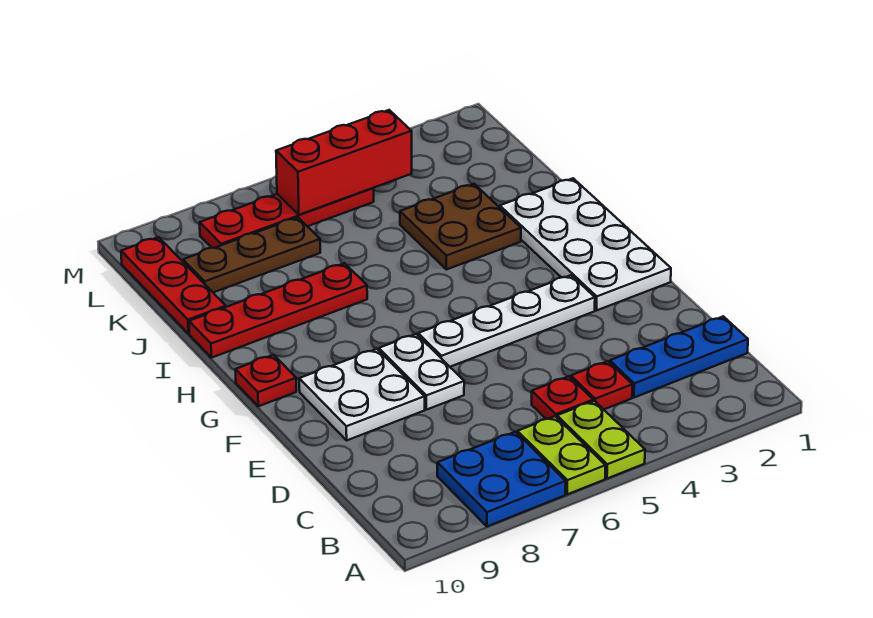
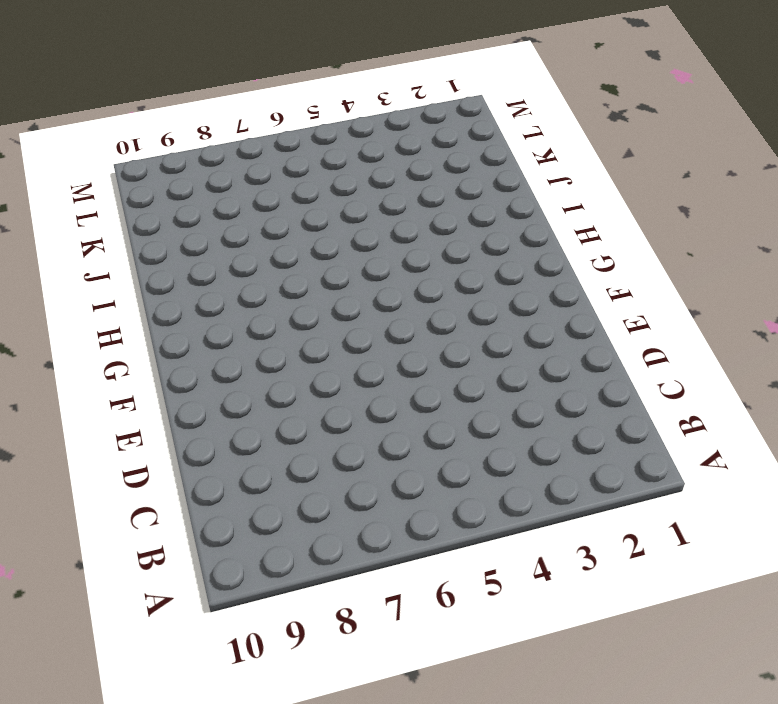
none -> lime 1x2 plate [557,401,645,479]
none -> lime 1x2 plate [517,416,605,494]
none -> blue 2x2 plate [437,432,566,526]

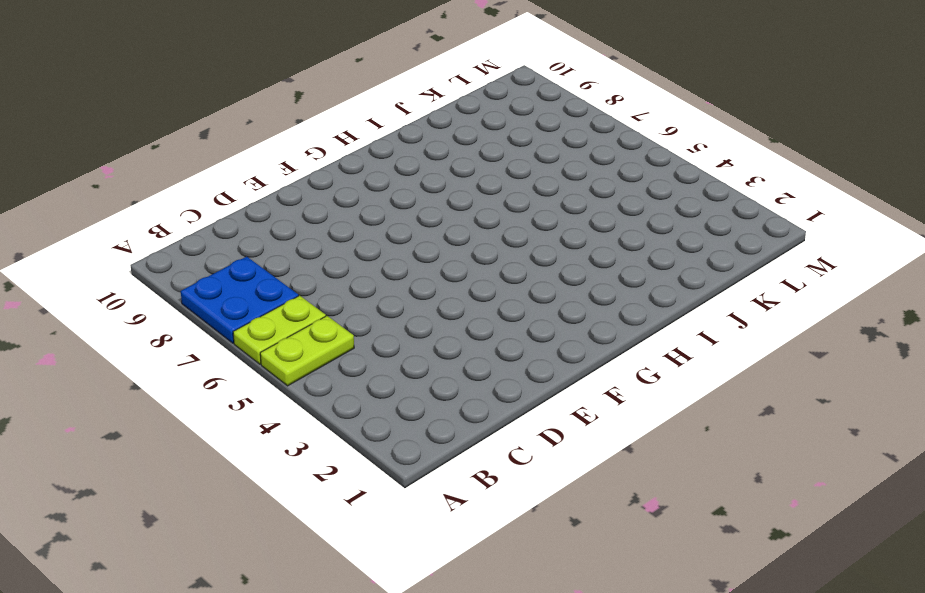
none -> blue 1x3 plate [610,316,748,398]
none -> red 1x1 plate [571,361,632,409]
none -> red 1x1 plate [532,376,593,419]

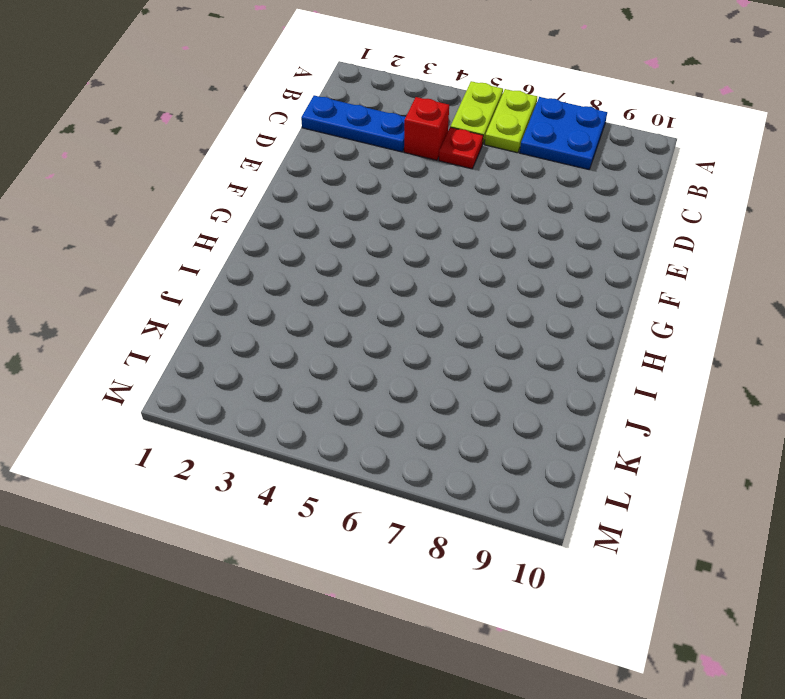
red 1x1 brick [404,97,449,160] -> red 1x1 plate [571,361,632,409]
none -> white 1x2 plate [379,334,464,410]
none -> white 2x2 plate [299,349,425,440]
none -> white 2x4 plate [500,178,671,311]

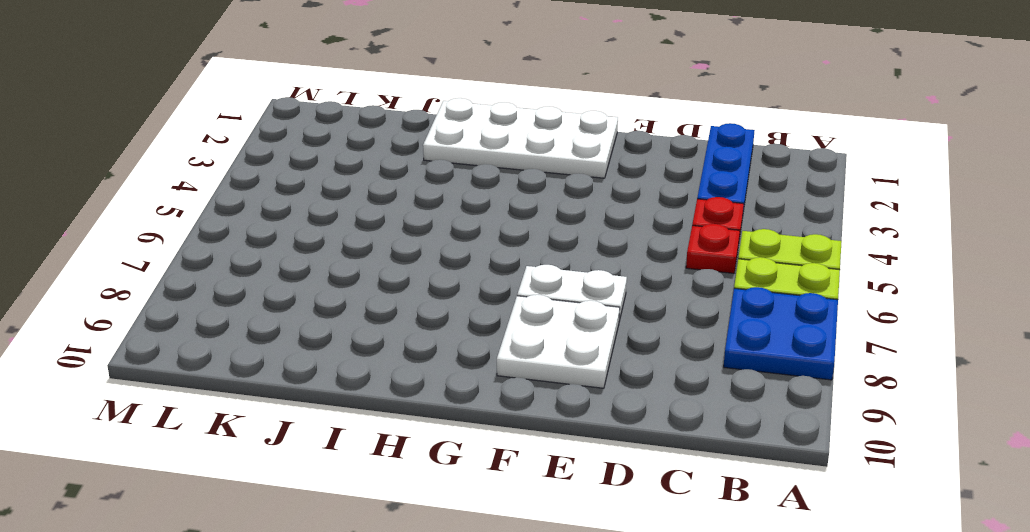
none -> white 1x4 plate [418,275,595,367]
none -> red 1x1 plate [235,355,296,406]
none -> brown 2x2 plate [400,184,521,270]

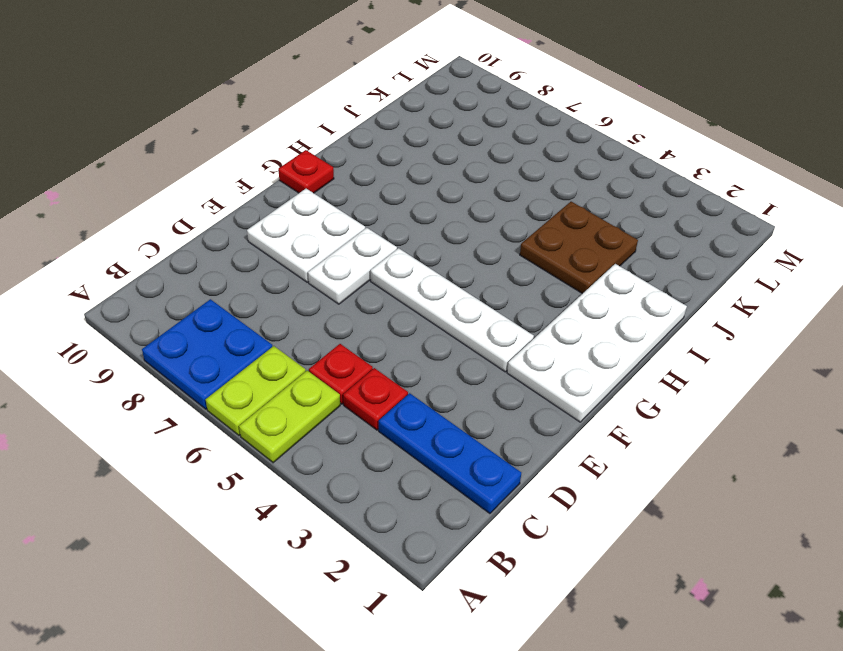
none -> red 1x4 plate [189,263,367,358]
none -> red 1x3 plate [121,237,226,334]
none -> brown 1x3 plate [183,217,320,292]

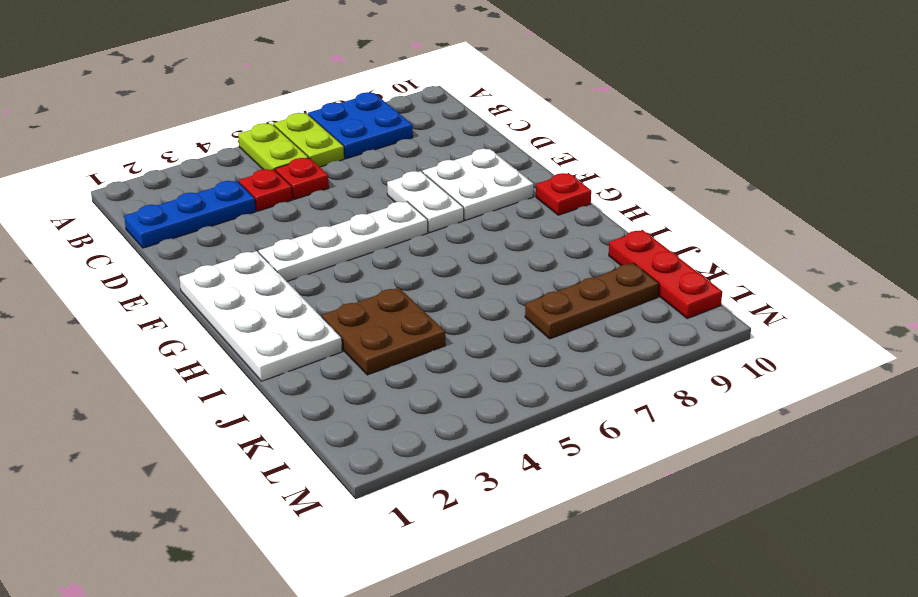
none -> red 1x4 plate [189,263,367,358]
none -> red 1x4 plate [200,188,374,248]
none -> red 1x3 brick [276,110,412,215]

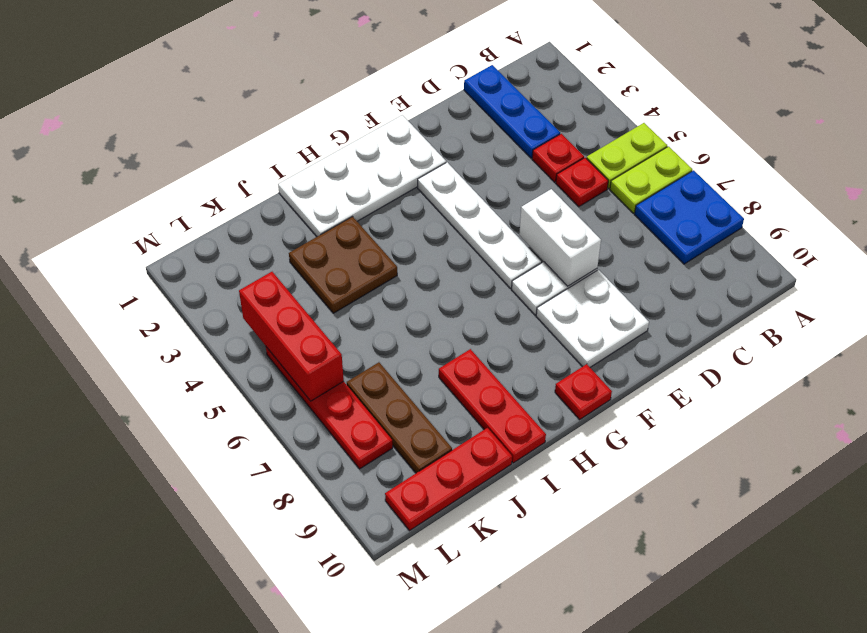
white 1x2 brick [519,189,601,286] -> none
red 1x3 plate [439,349,546,463] -> red 1x4 plate [189,263,367,358]

